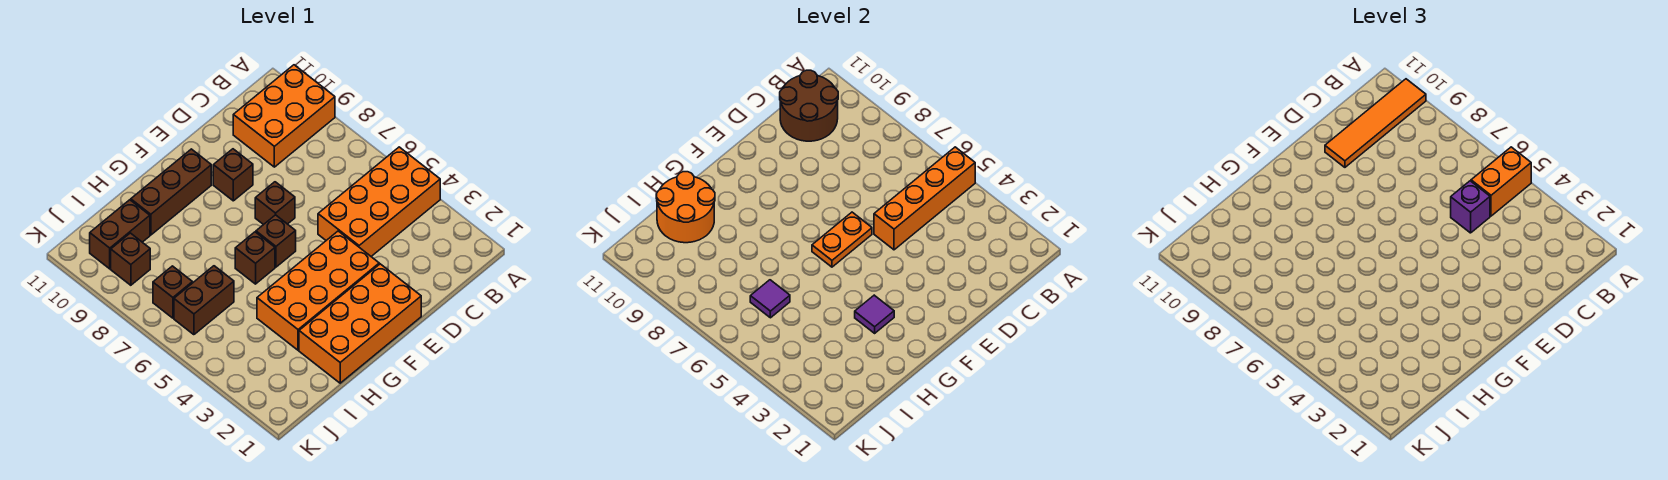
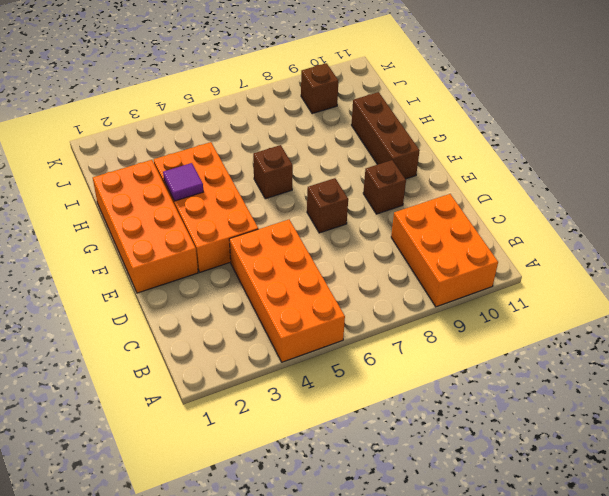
none -> brown 1x1 brick [256,215,296,267]
none -> brown 1x2 brick [174,266,234,335]
none -> brown 1x2 brick [90,200,150,269]

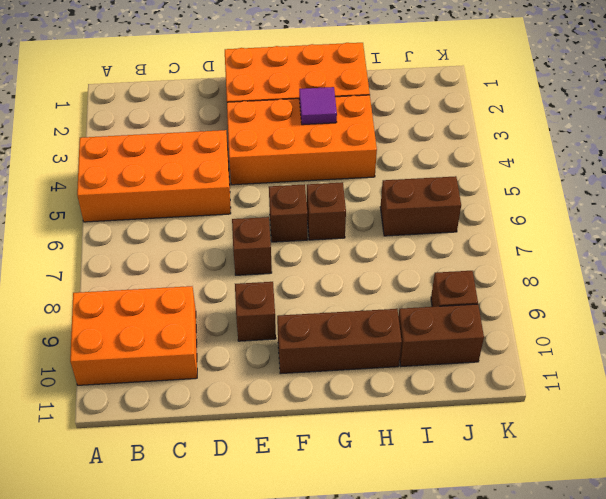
none -> brown 1x1 brick [153,266,192,318]
none -> orange 1x4 brick [874,147,975,250]
none -> brown 2x2 round brick [780,70,838,141]

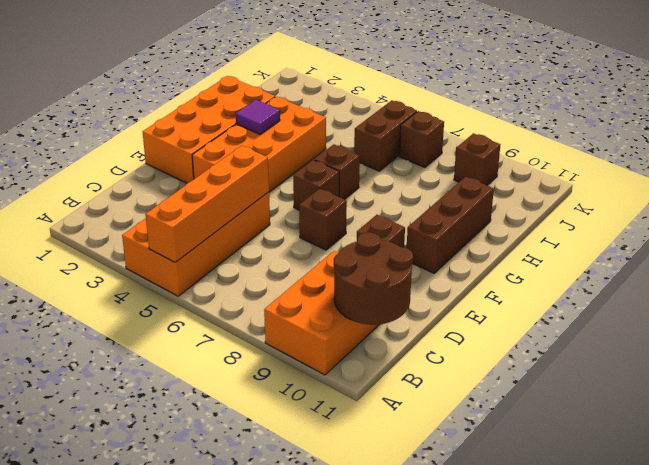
none -> brown 1x2 brick [90,200,150,269]
none -> orange 1x2 plate [812,212,872,267]
none -> orange 2x2 round brick [656,172,715,243]

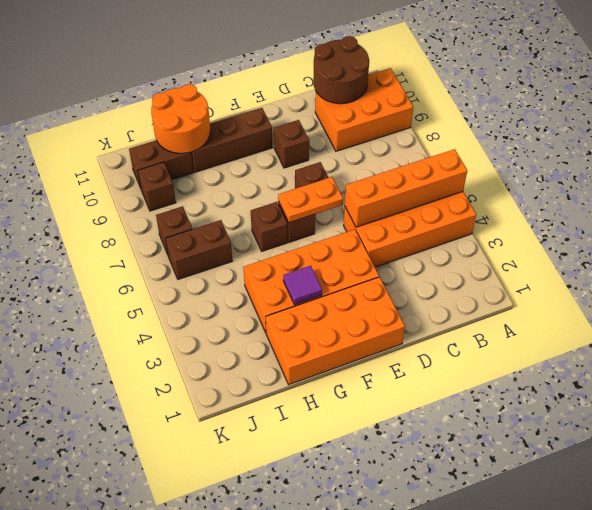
none -> purple 1x1 tile [750,280,790,318]
none -> orange 1x2 brick [1471,147,1531,216]
none -> orange 1x4 tile [1325,79,1426,167]

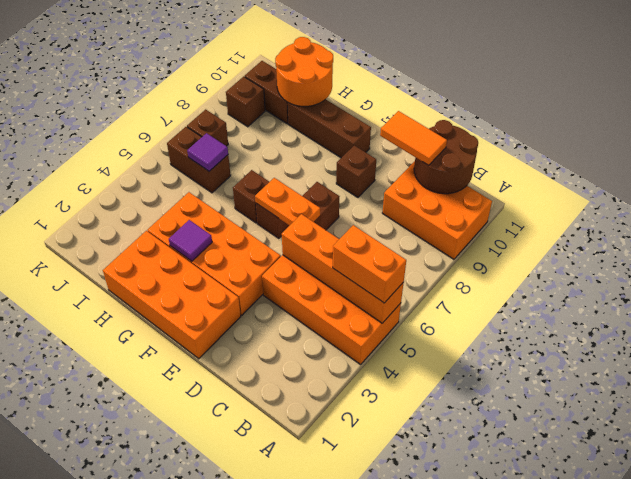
orange 1x2 tile [380,111,447,165] -> orange 1x4 tile [1325,79,1426,167]
none -> purple 1x1 brick [1451,181,1490,233]

